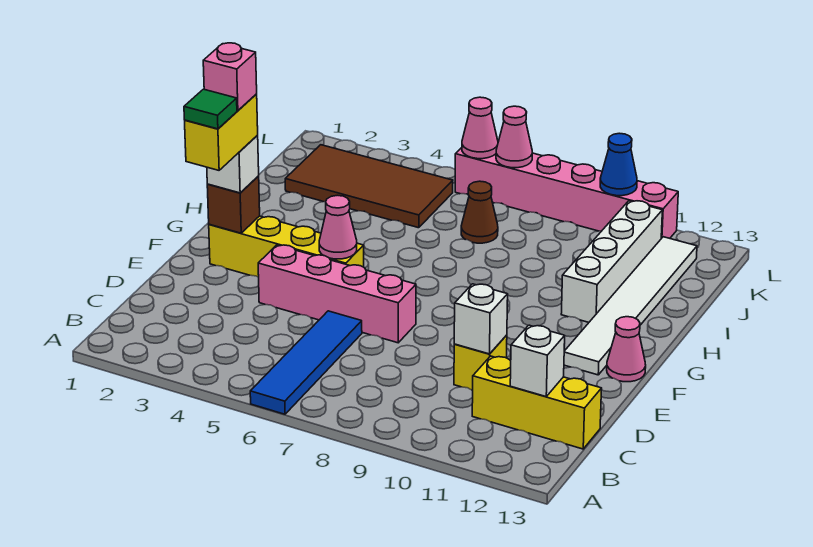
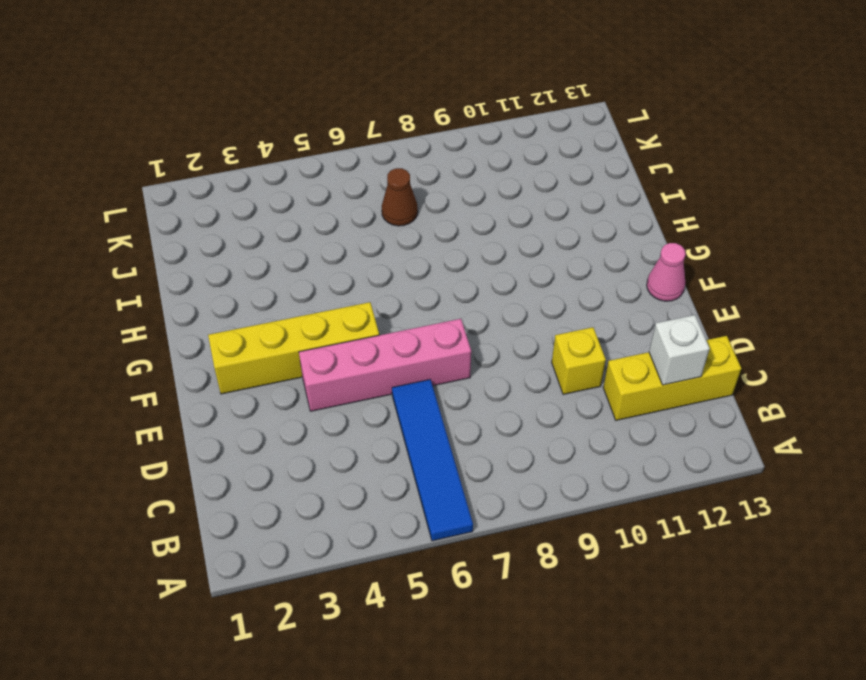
none -> white 1x6 tile [564,237,697,375]
none -> white 1x4 brick [561,201,662,322]
none -> brown 2x4 tile [285,145,453,228]

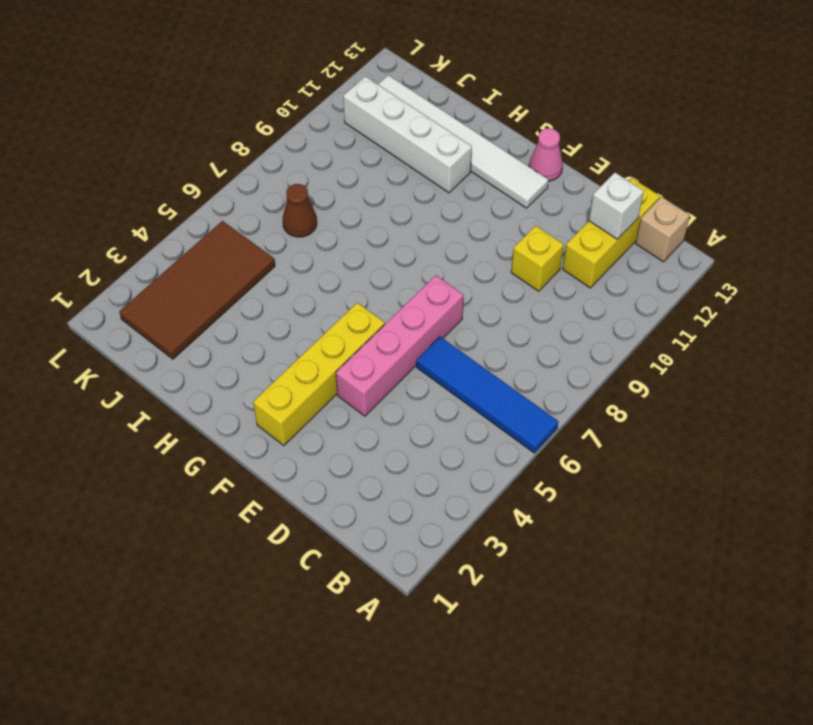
tan 1x1 brick [636,197,690,262] -> none
none -> pink 1x6 brick [455,148,678,238]
none -> white 1x1 brick [454,284,508,354]
none -> brown 1x1 brick [207,176,260,233]

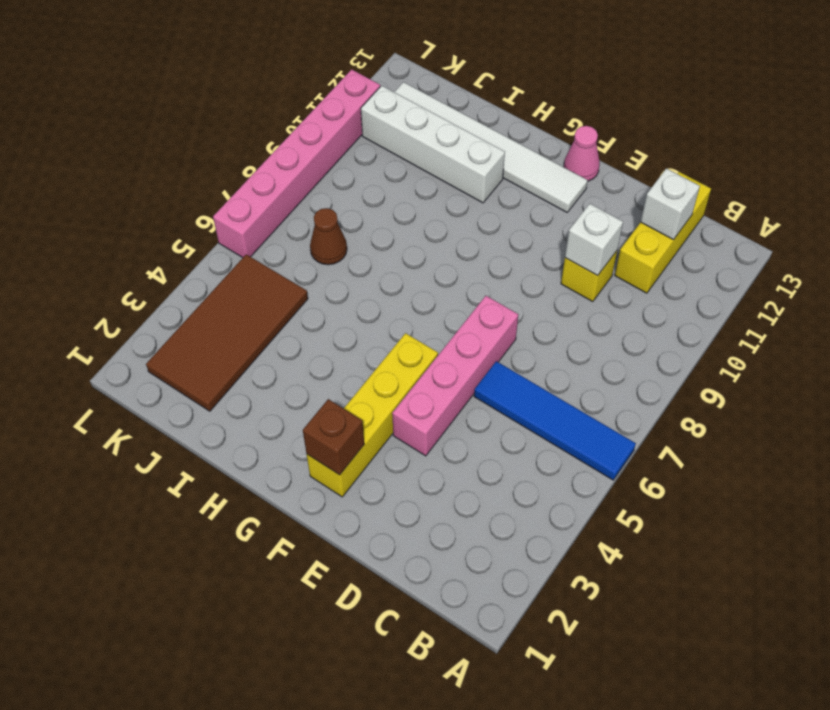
none -> pink 1x1 cone [319,195,357,259]
none -> pink 1x1 cone [462,97,498,159]
none -> pink 1x1 cone [496,106,532,168]

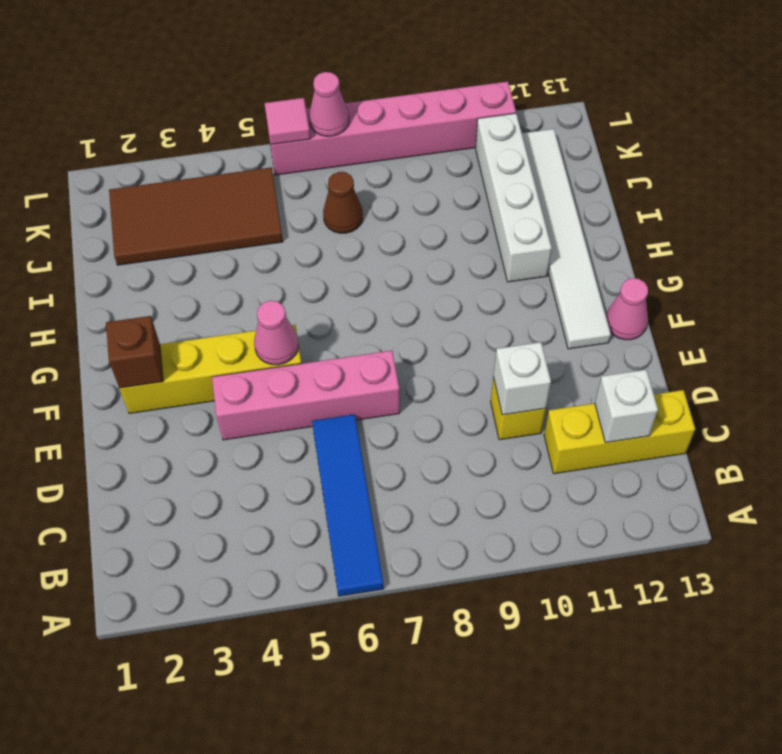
pink 1x1 tile [265,98,310,144] -> pink 1x1 cone [462,97,498,159]
none -> blue 1x1 cone [600,133,637,196]
none -> white 1x1 brick [207,136,259,193]
none -> yellow 1x2 brick [185,94,258,170]

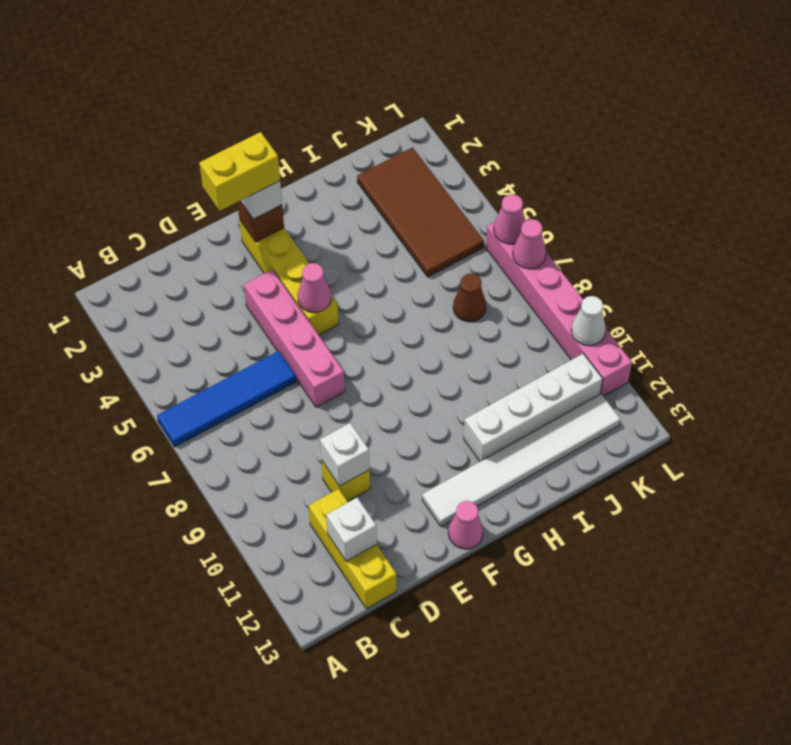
white 1x1 cone [571,296,606,345] -> blue 1x1 cone [600,133,637,196]
none -> green 1x1 tile [184,89,237,129]
none -> pink 1x1 brick [203,43,257,111]

